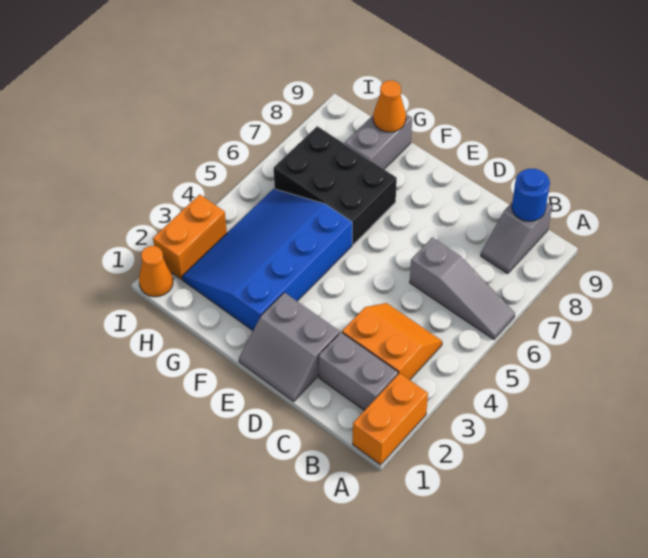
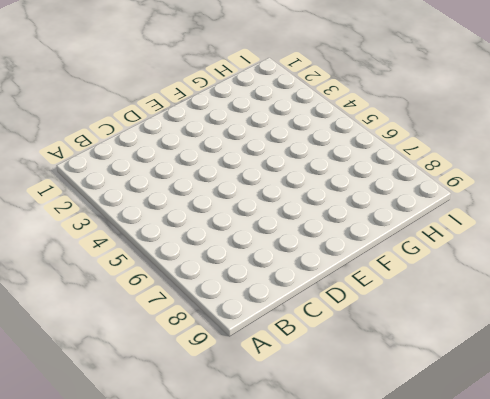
none -> orange 1x2 brick [353,373,428,465]
none -> grey 1x3 slope [410,238,515,339]
none -> grey 1x2 brick [318,332,398,411]

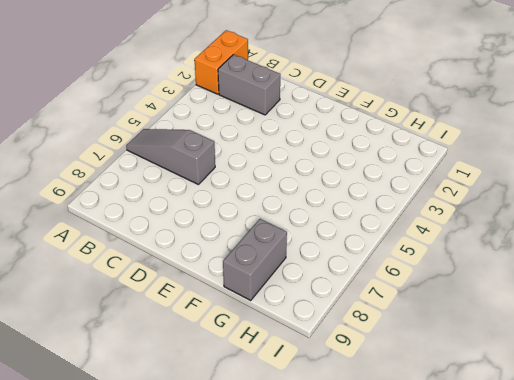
none -> orange 2x2 slope [342,303,442,380]
none -> grey 1x2 slope [481,203,552,274]
none -> grey 2x2 slope [239,292,340,401]

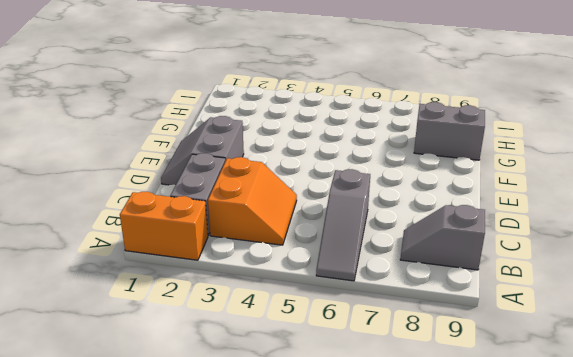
none -> blue 3x4 slope [182,189,352,331]
none -> black 2x3 brick [274,126,397,245]
none -> orange 1x1 cone [139,246,173,297]

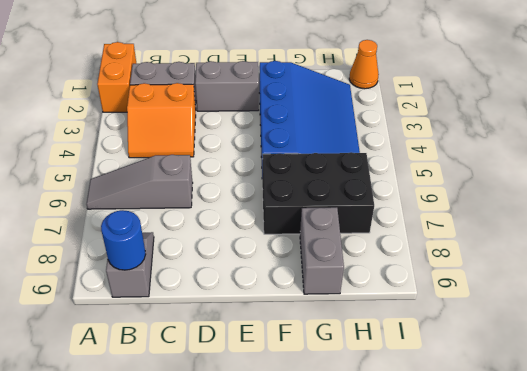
none -> orange 1x2 brick [153,194,227,279]
none -> orange 1x1 cone [373,80,406,132]

